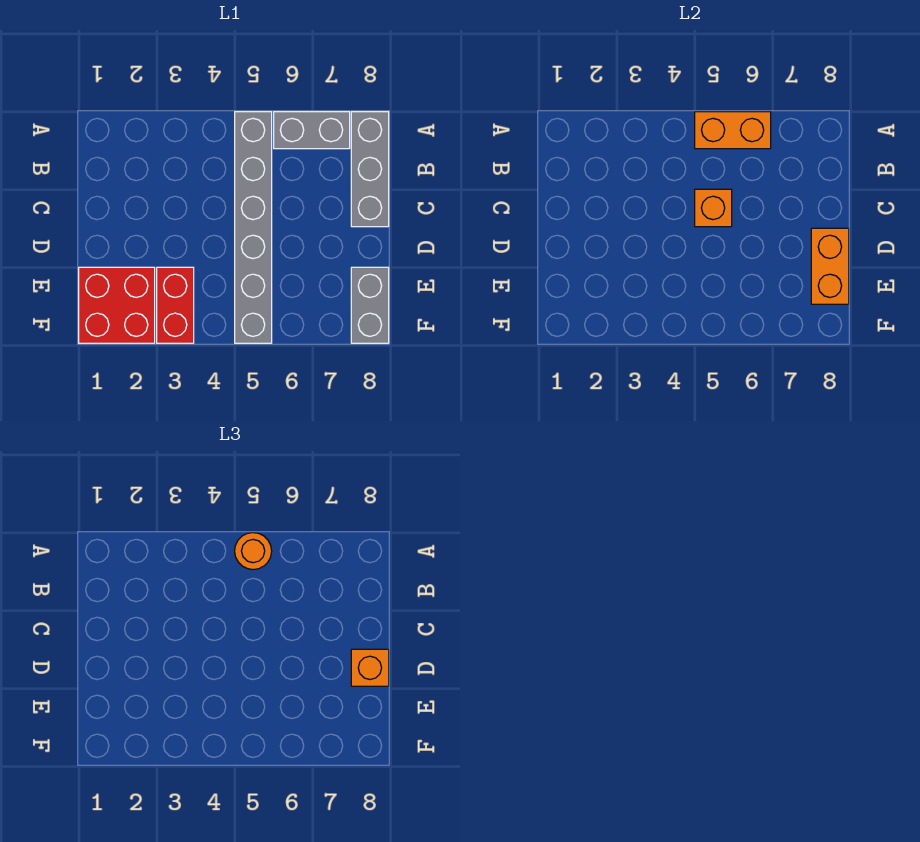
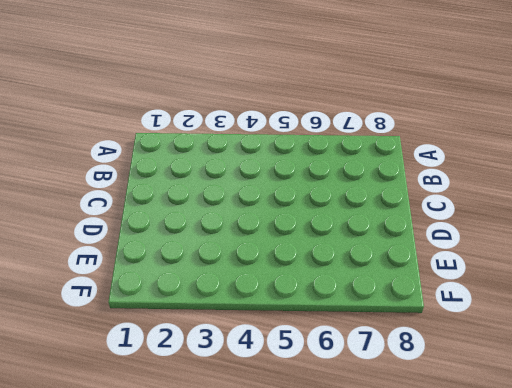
none -> grey 1x6 brick [235,112,272,343]
none -> grey 1x2 brick [274,112,350,149]

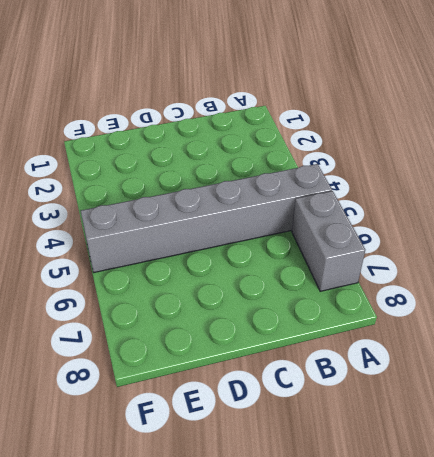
none -> grey 1x3 brick [351,112,389,227]
none -> red 2x2 brick [79,267,155,343]

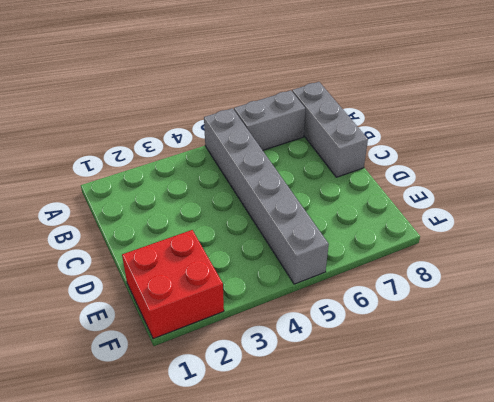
none -> red 1x2 brick [157,267,194,343]
none -> grey 1x2 brick [351,267,389,343]

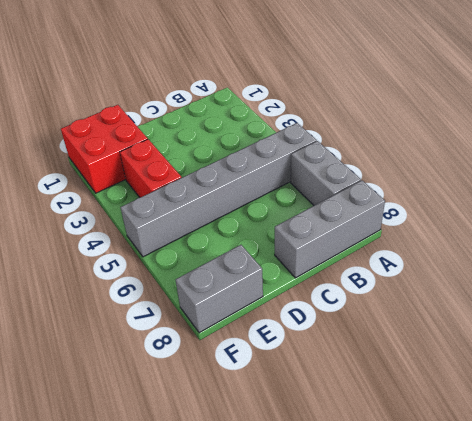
red 1x2 brick [120,139,182,197] -> red 1x2 brick turned to [157,267,194,343]
none -> orange 1x2 brick [695,112,771,149]
none -> orange 1x1 brick [695,189,732,227]

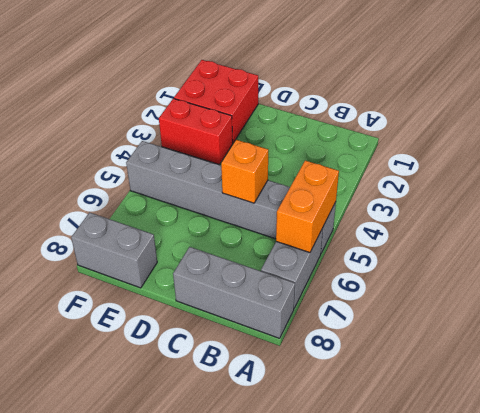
none -> orange 1x2 brick [811,228,849,304]
none -> orange 1x1 round brick [235,533,272,570]

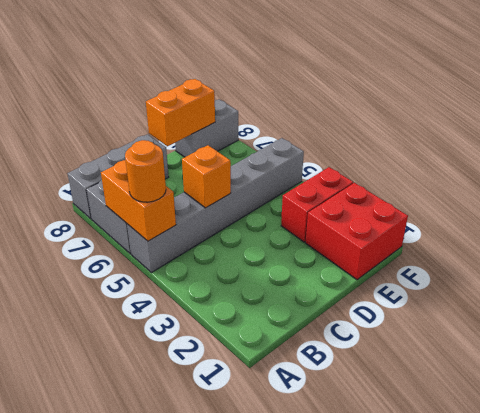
none -> orange 1x1 brick [351,649,389,686]

